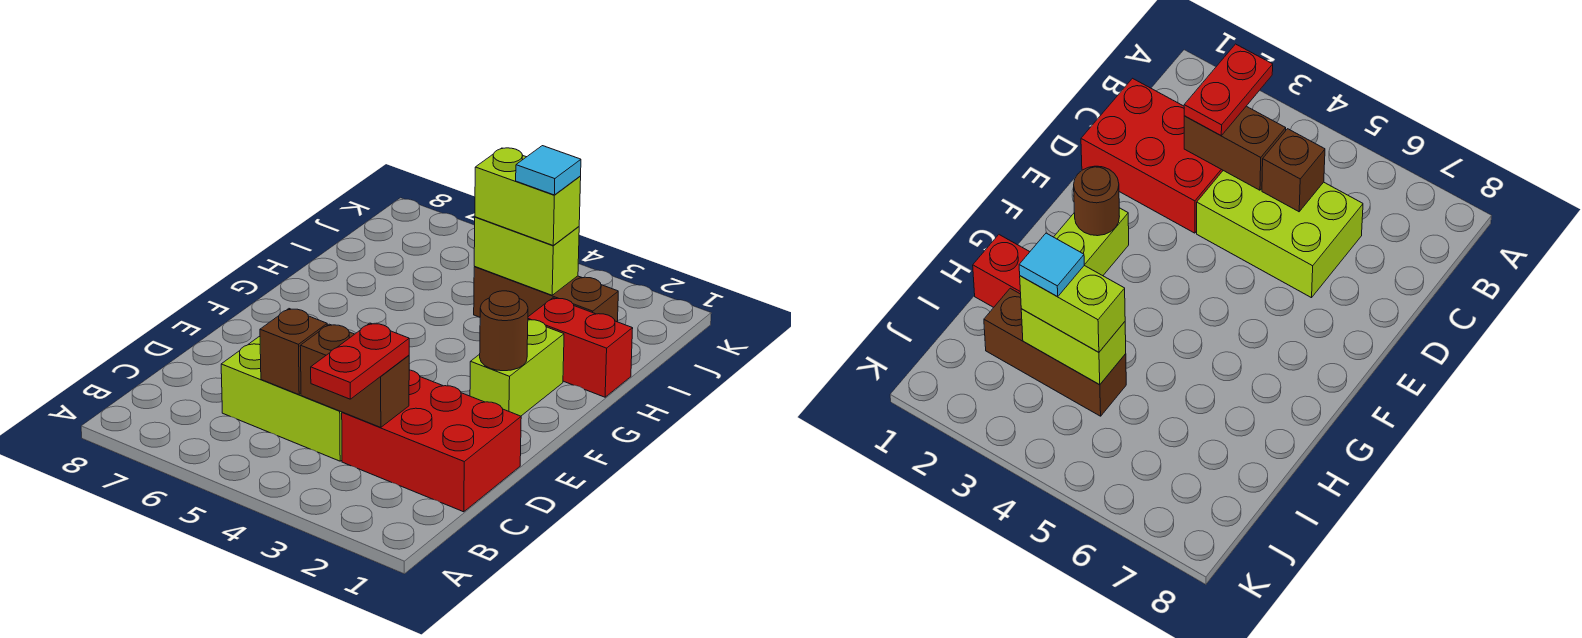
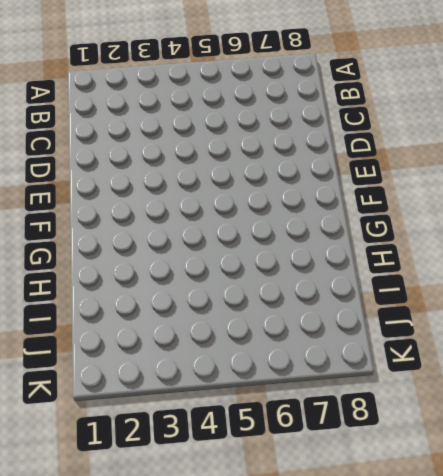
none -> red 2x3 brick [342,370,521,512]
none -> lime 2x3 brick [221,336,342,461]
none -> lime 1x2 brick [470,320,564,416]

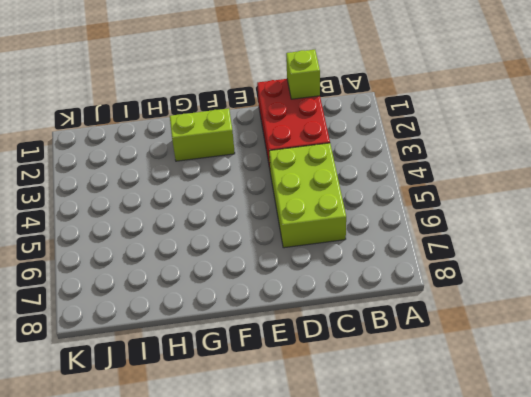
lime 1x1 brick [286,50,320,99] -> none
none -> red 1x2 brick [528,298,633,397]
none -> brown 1x3 brick [474,267,618,322]
none -> brown 1x2 brick [300,324,409,427]

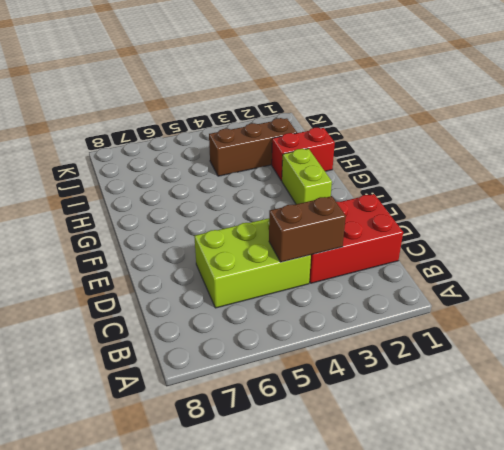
none -> brown 1x1 brick [260,309,327,395]
none -> brown 1x1 round brick [480,291,528,371]
none -> lime 1x2 brick [474,217,579,295]

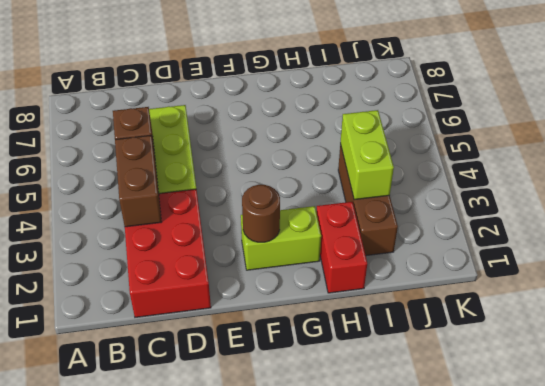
none -> red 1x2 plate [311,323,409,399]
none -> lime 1x2 brick [475,148,581,246]
none -> cyan 1x1 tile [516,146,581,195]

